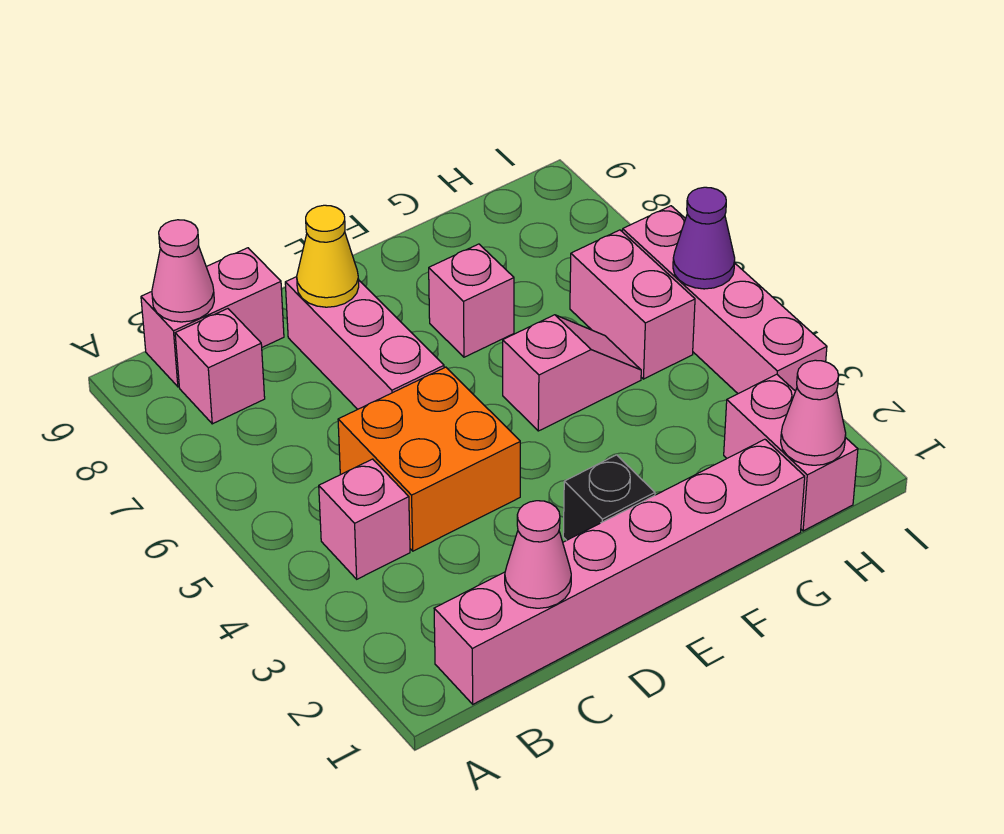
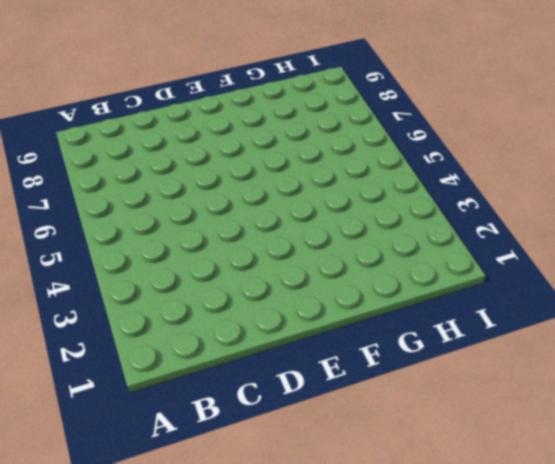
none -> pink 1x6 brick [434,439,805,704]
none -> pink 1x1 brick [319,459,410,579]
none -> pink 1x1 brick [175,309,265,424]

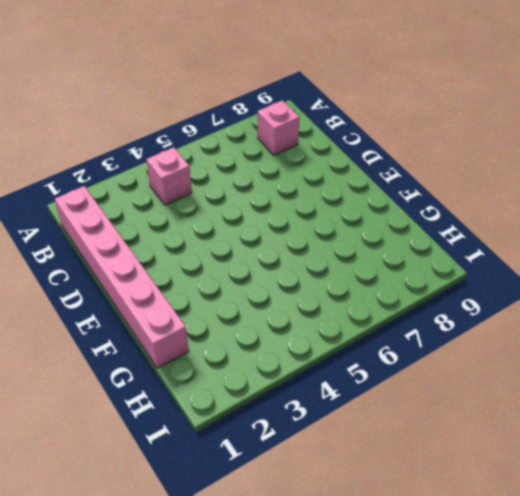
none -> pink 1x2 brick [141,248,284,387]
none -> orange 2x2 brick [338,367,520,551]
none -> pink 1x3 brick [285,277,444,409]

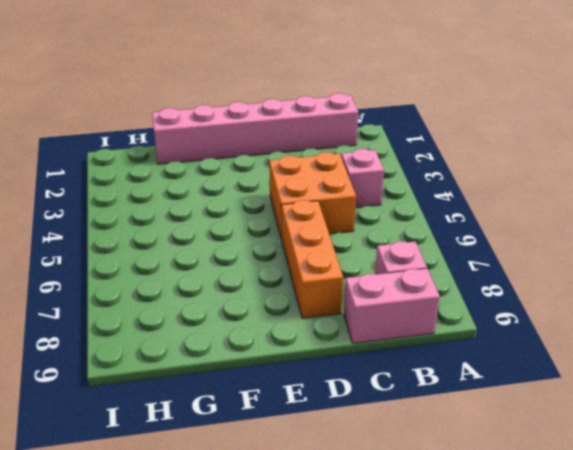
orange 1x3 brick [281,200,343,319] -> pink 1x3 brick [285,277,444,409]
none -> black 1x1 brick [563,455,655,540]
none -> pink 1x2 slope [503,315,641,431]
none -> pink 1x1 brick [429,244,514,357]

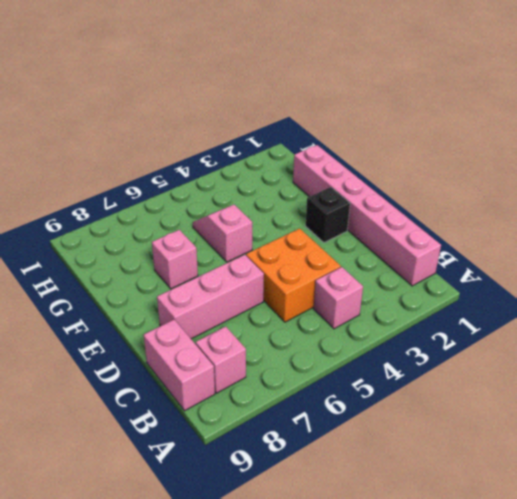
none -> pink 1x2 brick [724,374,858,531]
none -> pink 1x2 brick [570,230,695,379]
none -> pink 1x4 brick [622,206,827,394]

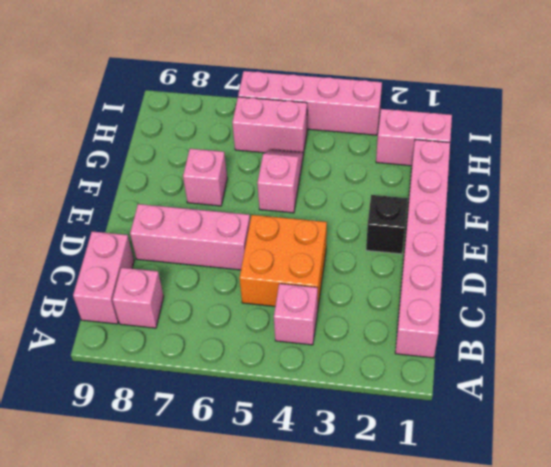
none -> pink 1x1 cone [152,220,214,322]
none -> pink 1x1 cone [505,501,571,608]
none -> yellow 1x1 cone [297,205,359,307]

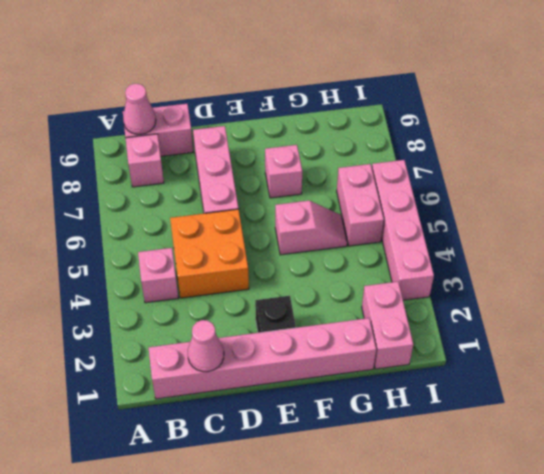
none -> yellow 1x1 cone [297,205,359,307]
none -> pink 1x1 cone [781,360,846,465]
none -> purple 1x1 cone [673,187,735,289]

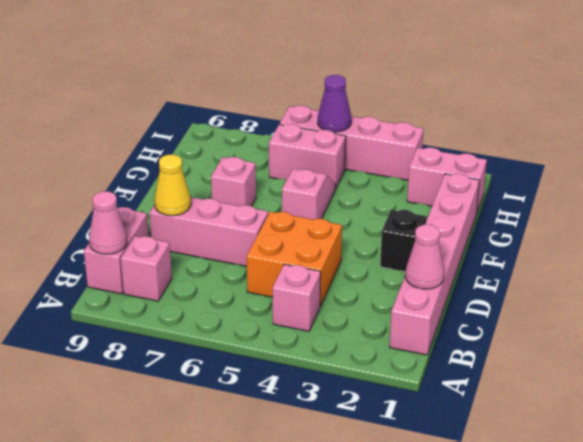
none -> pink 1x1 cone [781,360,846,465]

